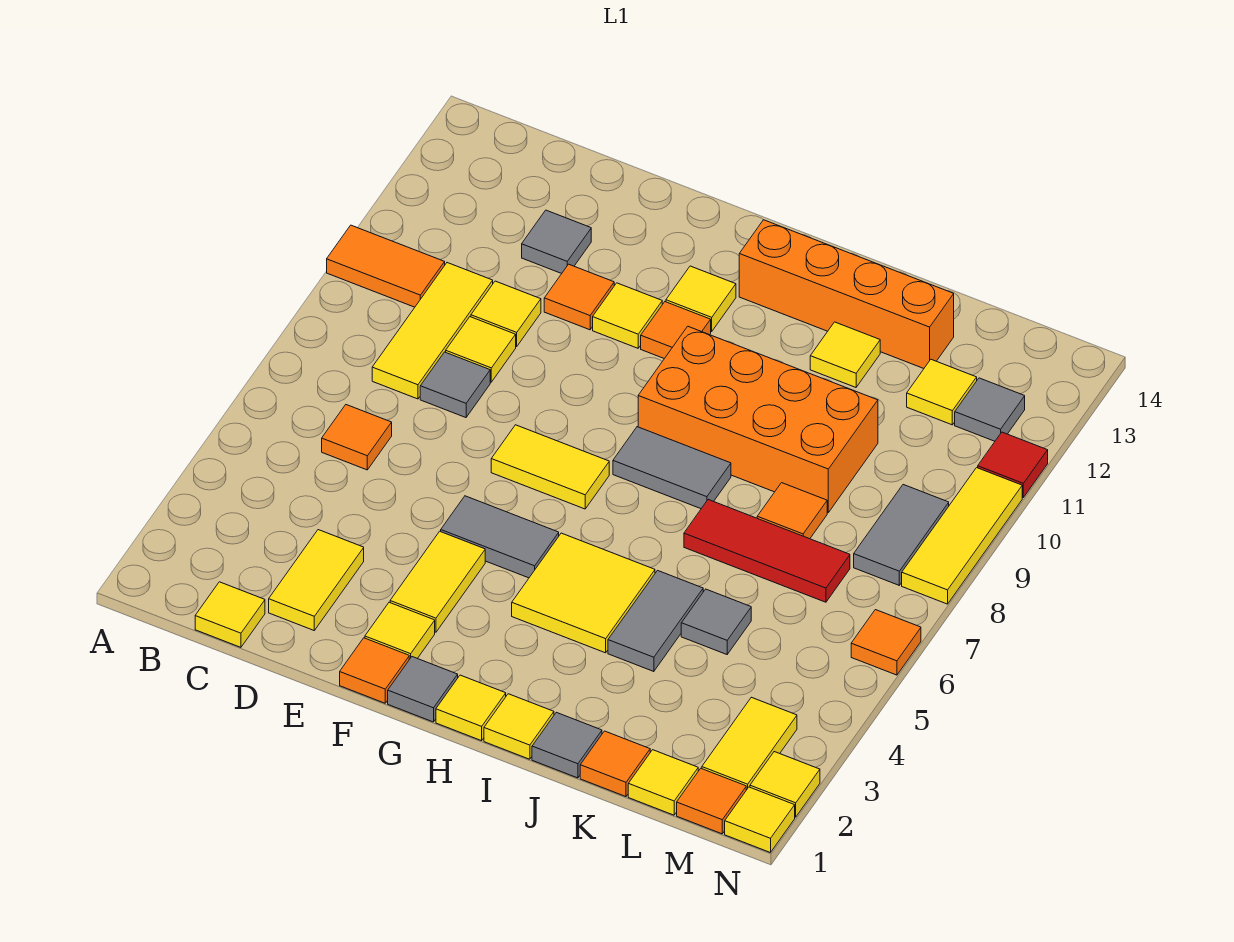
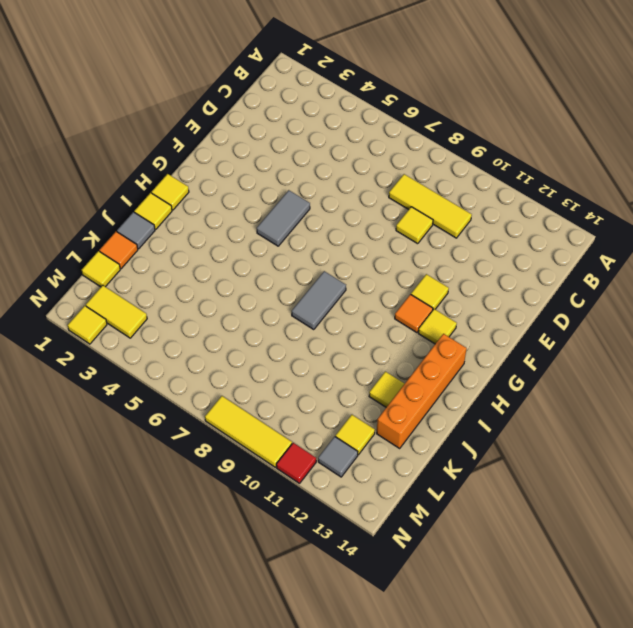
none -> orange 1x2 tile [327,225,445,307]
none -> yellow 1x1 tile [195,582,265,647]
none -> orange 1x1 tile [322,405,392,470]
none -> yellow 1x2 tile [269,530,364,630]

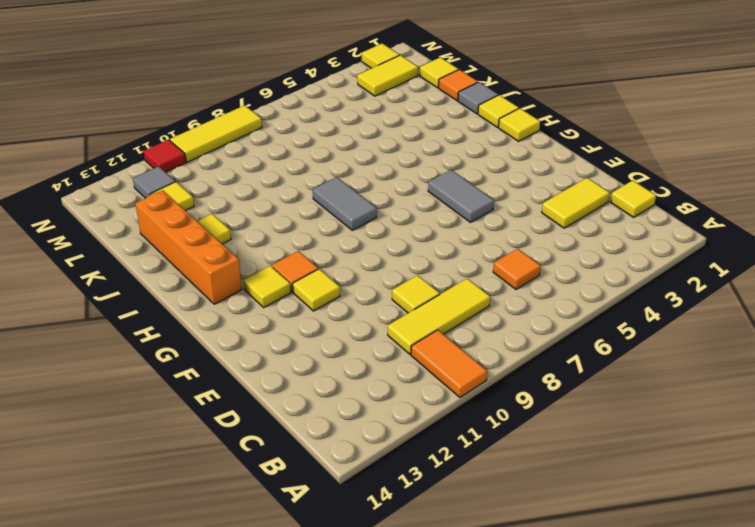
none -> grey 1x1 tile [420,352,490,418]
none -> yellow 1x1 tile [471,281,541,347]
none -> grey 1x1 tile [522,210,591,274]
none -> orange 1x1 tile [544,264,614,330]

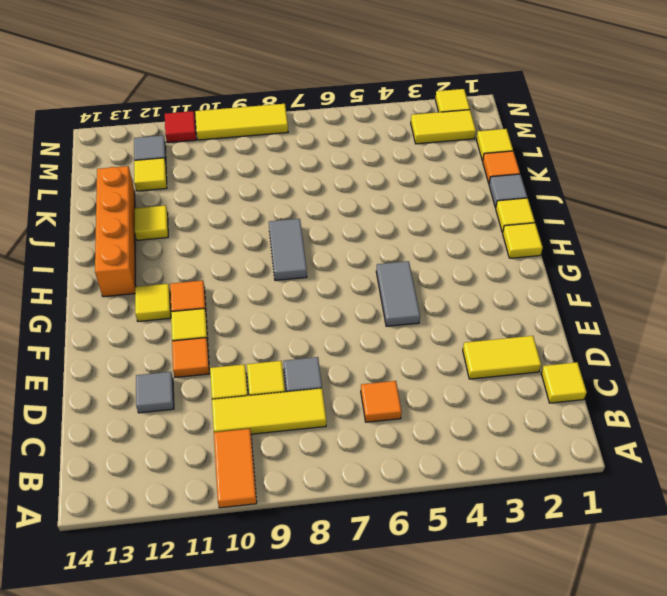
none -> orange 1x1 tile [340,638,409,703]
none -> yellow 1x1 tile [365,602,435,659]
none -> yellow 1x2 tile [390,531,485,632]
none -> yellow 1x2 tile [491,425,609,509]

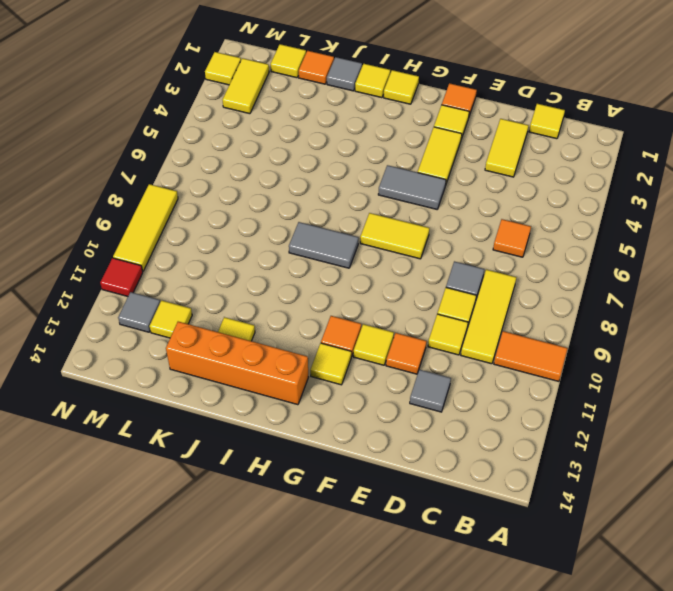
none -> grey 1x1 tile [388,657,458,722]
none -> yellow 2x2 tile [512,533,655,653]
none -> orange 2x4 brick [638,326,878,512]
none -> grey 1x2 tile [608,571,703,672]

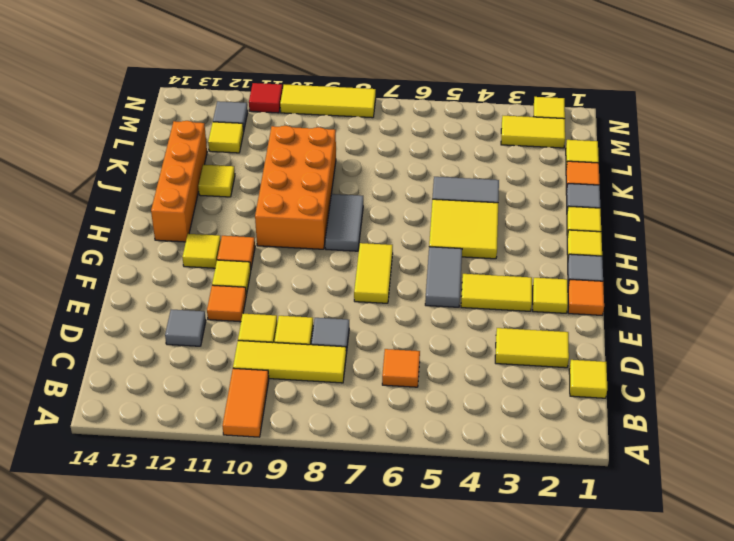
none -> red 1x3 tile [684,500,850,602]
none -> grey 1x1 tile [681,589,751,654]
none -> orange 1x1 tile [757,483,827,539]
none -> orange 1x1 tile [677,769,746,834]

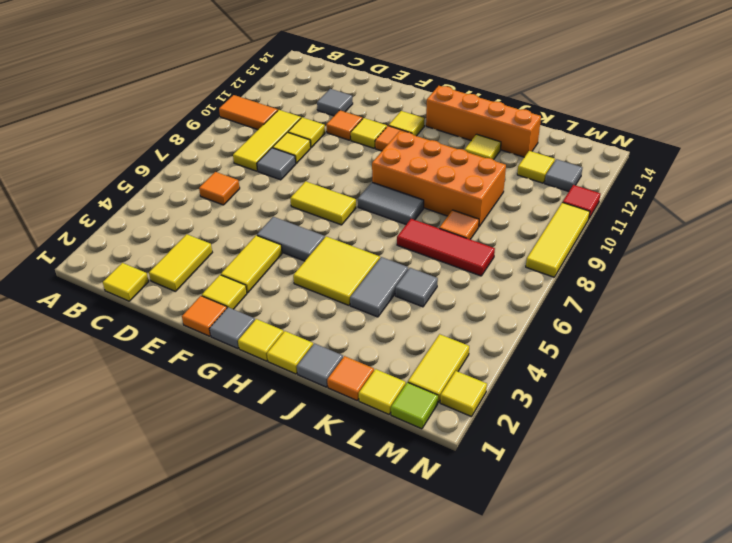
lime 1x1 tile [391,382,438,429] -> orange 1x1 tile [677,769,746,834]
none -> grey 1x2 tile [854,485,949,585]
none -> yellow 1x1 tile [725,787,795,853]
none -> orange 1x1 tile [851,610,921,675]

